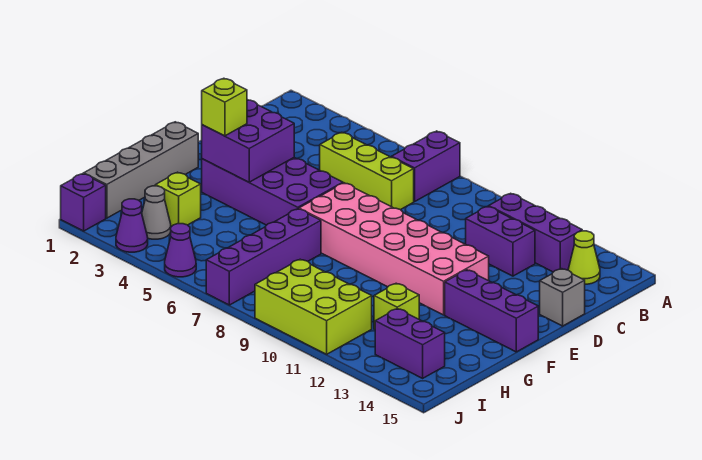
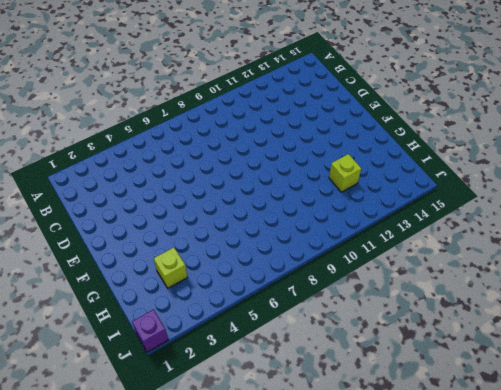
none -> purple 1x2 brick [392,131,460,202]
none -> purple 1x3 brick [489,193,582,272]
none -> lime 1x1 cone [568,231,600,284]

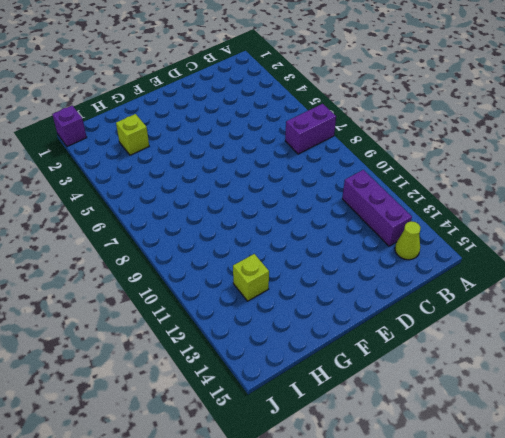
none -> lime 1x3 brick [320,132,414,210]
none -> purple 1x2 brick [466,206,535,276]
none -> grey 1x1 brick [540,269,585,326]

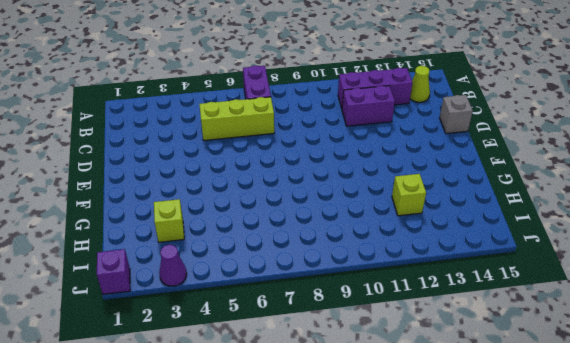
none -> purple 2x4 brick [202,158,343,225]
none -> pink 2x6 brick [299,183,489,315]
none -> grey 1x4 brick [84,122,198,218]

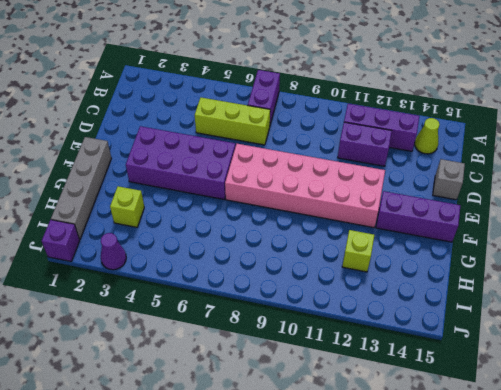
none -> purple 1x4 brick [206,209,321,305]
none -> grey 1x1 cone [142,186,171,239]
none -> lime 2x3 brick [255,259,372,354]

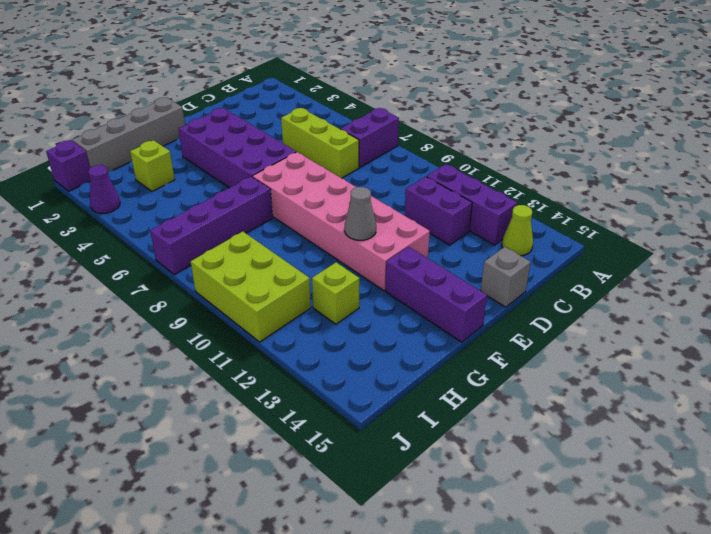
grey 1x1 cone [345,187,376,240] -> grey 1x1 cone moved to [142,186,171,239]
none -> purple 1x2 brick [375,309,445,378]
none -> purple 1x1 cone [165,224,196,277]
none -> purple 2x2 brick [202,100,294,182]

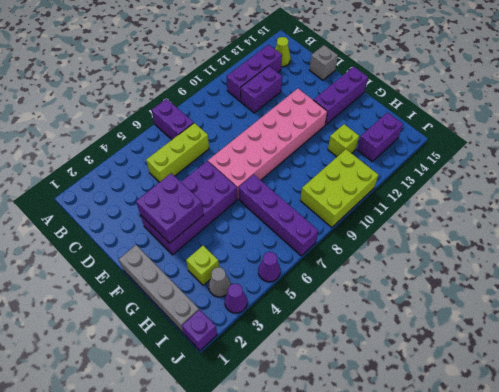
none -> lime 1x1 brick [202,78,247,136]

